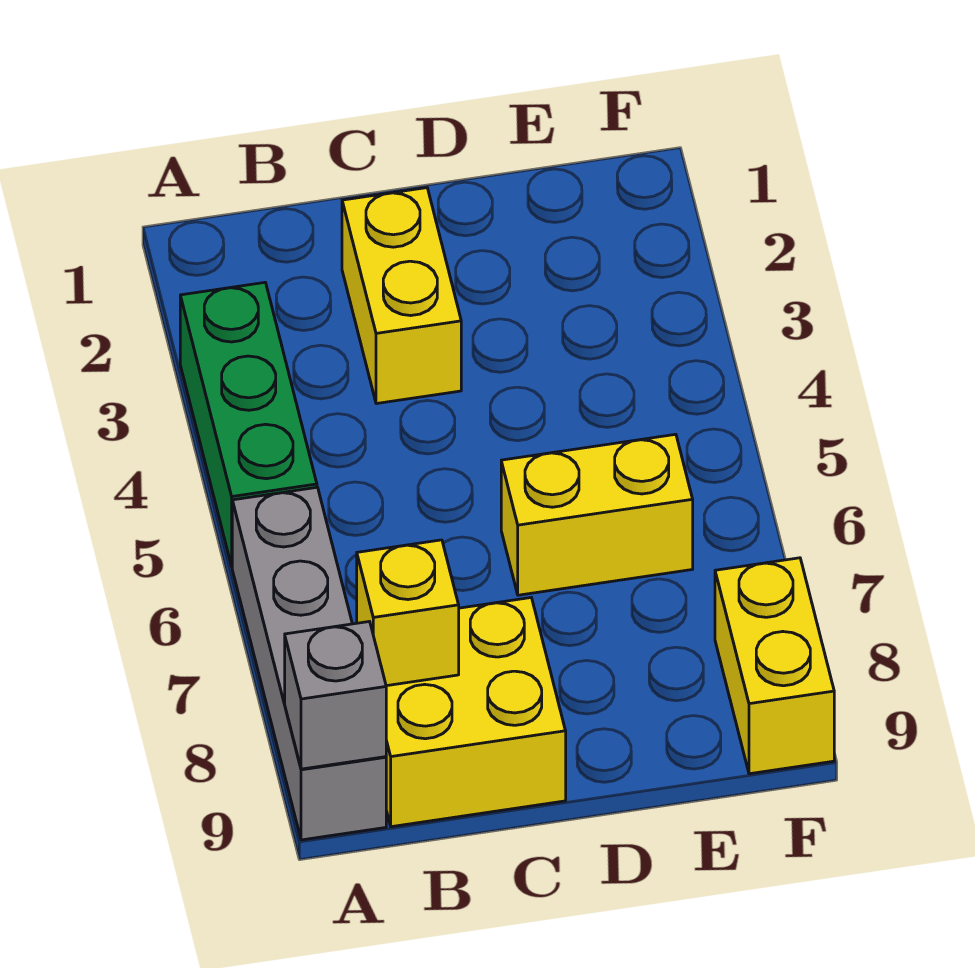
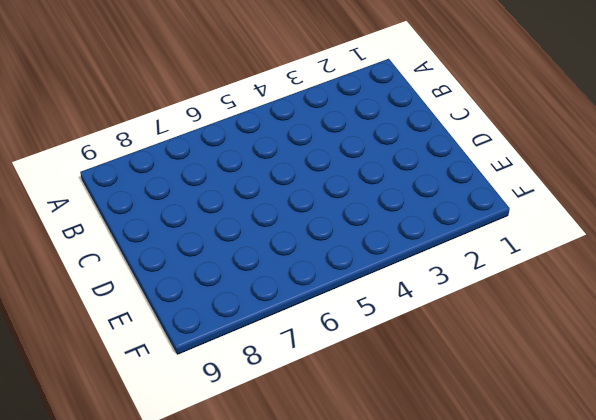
none -> green 1x3 brick [180,283,317,566]
none -> grey 1x4 brick [232,487,386,840]

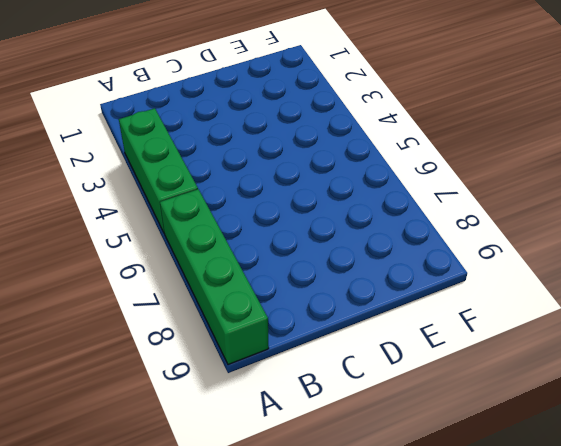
green 1x4 brick [160,189,269,365] -> grey 1x4 brick [232,487,386,840]
none -> yellow 2x2 brick [386,598,566,827]
none -> yellow 1x2 brick [342,188,461,404]

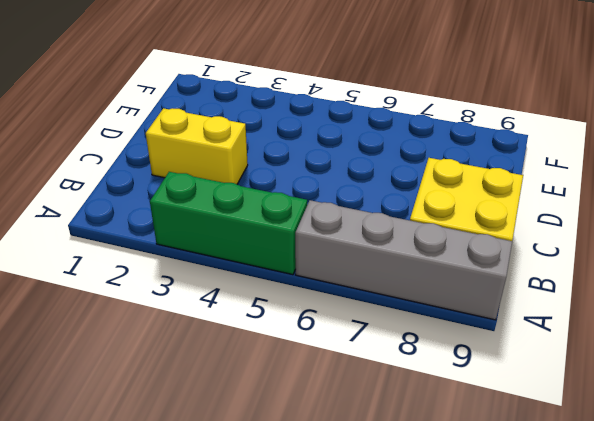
none -> yellow 1x2 brick [501,434,693,595]
none -> yellow 1x2 brick [715,558,834,774]

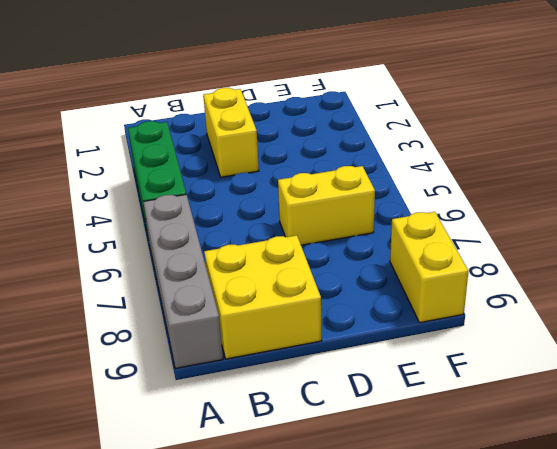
none -> grey 1x1 brick [285,622,386,769]
none -> yellow 1x1 brick [357,540,459,686]

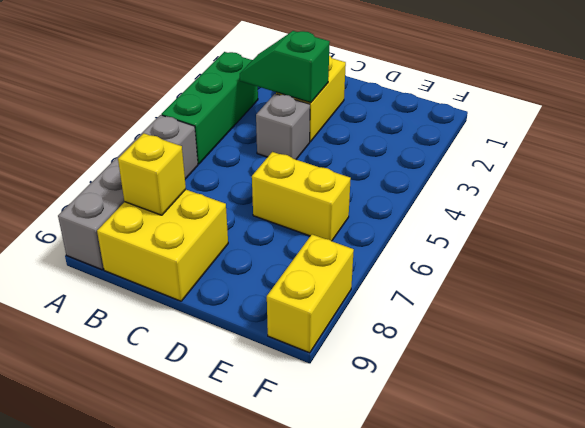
green 1x2 slope [240,31,330,103] -> none
grey 1x1 brick [256,94,310,159] -> grey 1x1 brick moved to [285,622,386,769]

